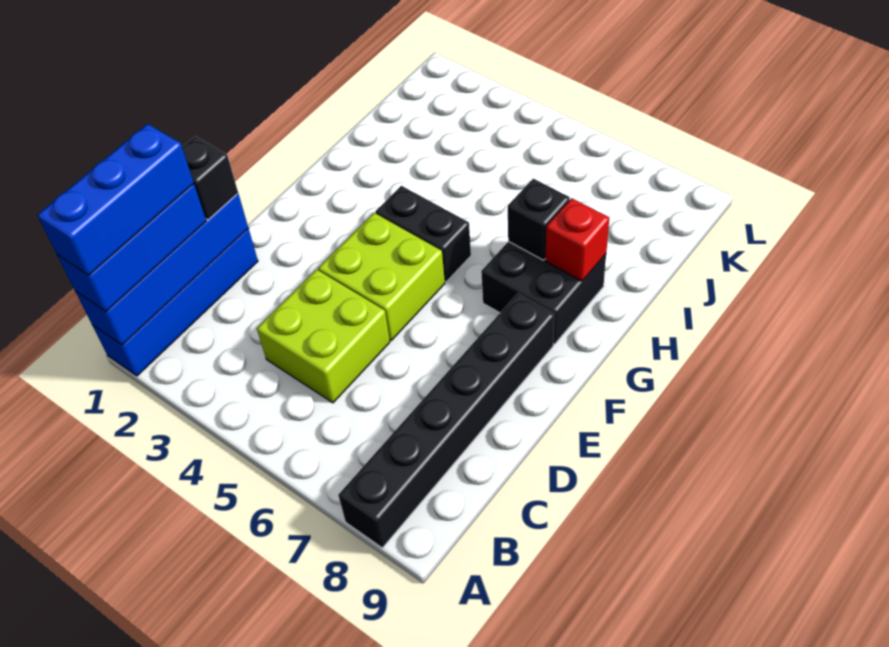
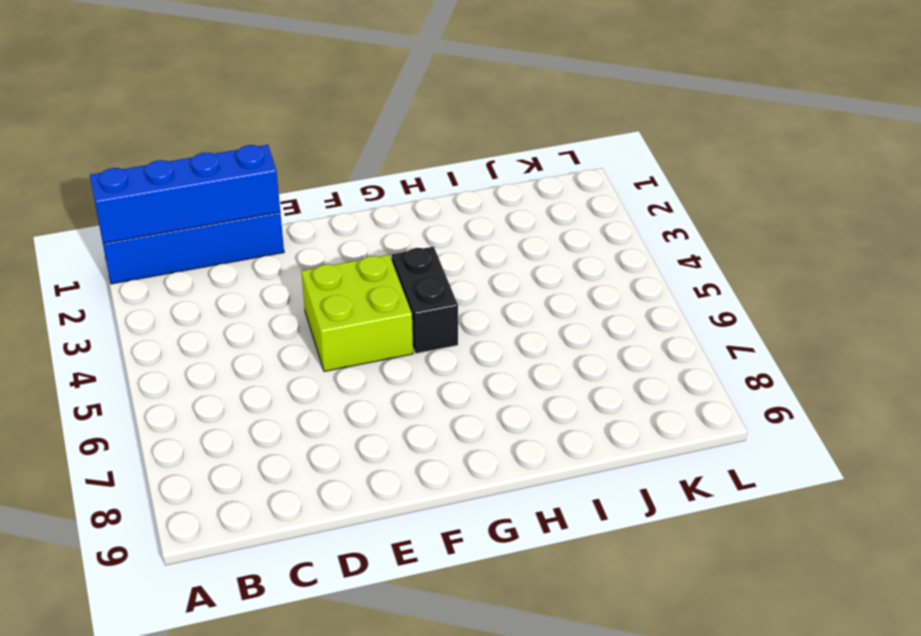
none -> black 1x6 brick [338,293,554,548]
none -> lime 2x2 brick [257,269,390,403]
none -> black 2x2 brick [481,241,606,344]

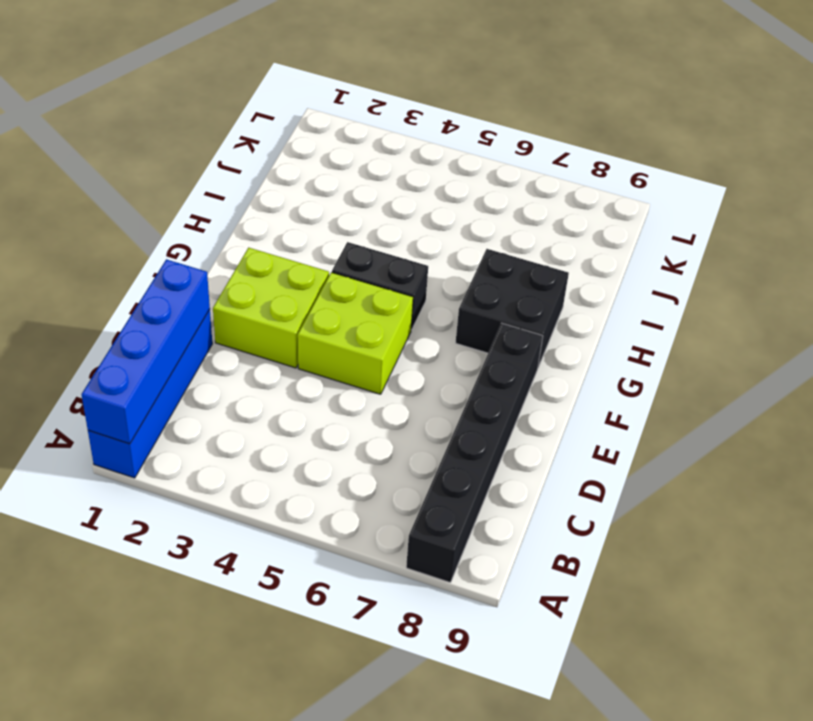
lime 2x2 brick [213,248,329,368] -> lime 2x2 brick moved to [257,269,390,403]
none -> black 1x1 brick [508,179,570,260]
none -> red 1x1 brick [546,198,609,281]
none -> blue 1x3 brick [57,184,206,312]

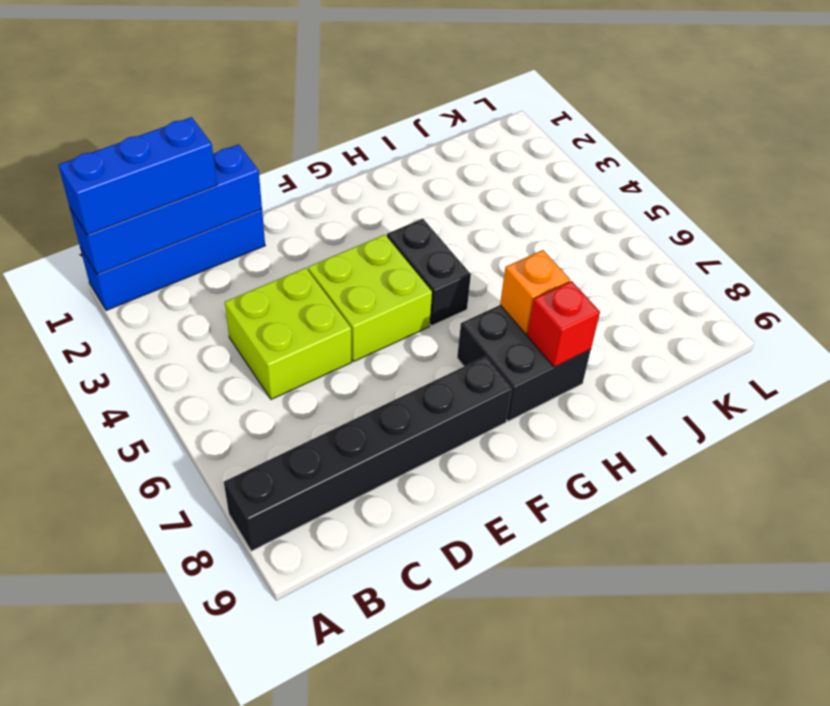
orange 1x1 brick [500,250,570,334] -> black 1x1 brick [508,179,570,260]
none -> black 1x1 brick [182,137,238,220]
none -> blue 1x3 brick [37,124,194,275]

